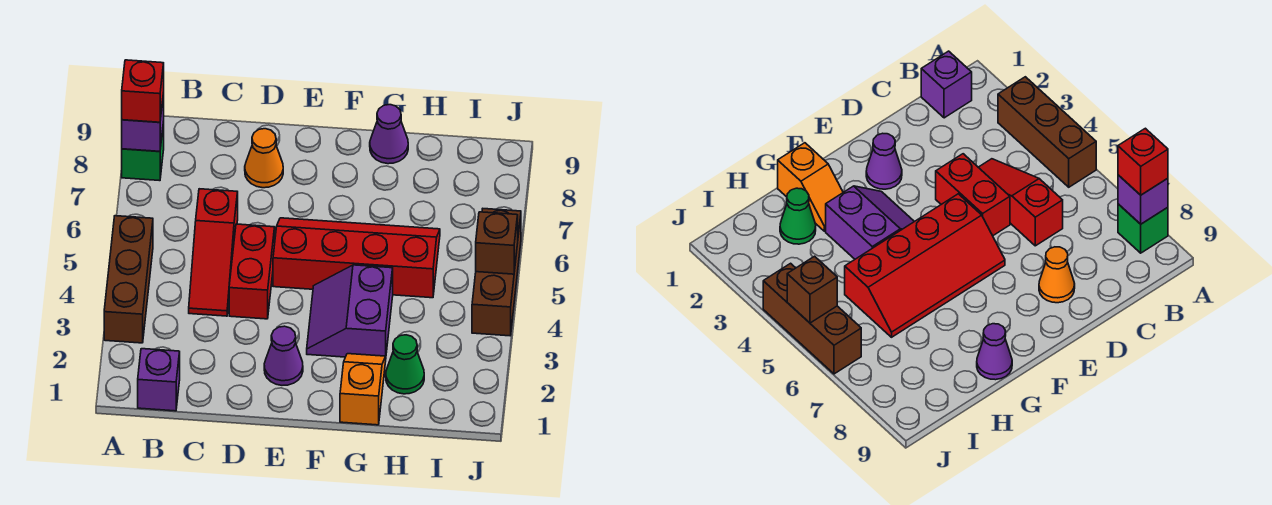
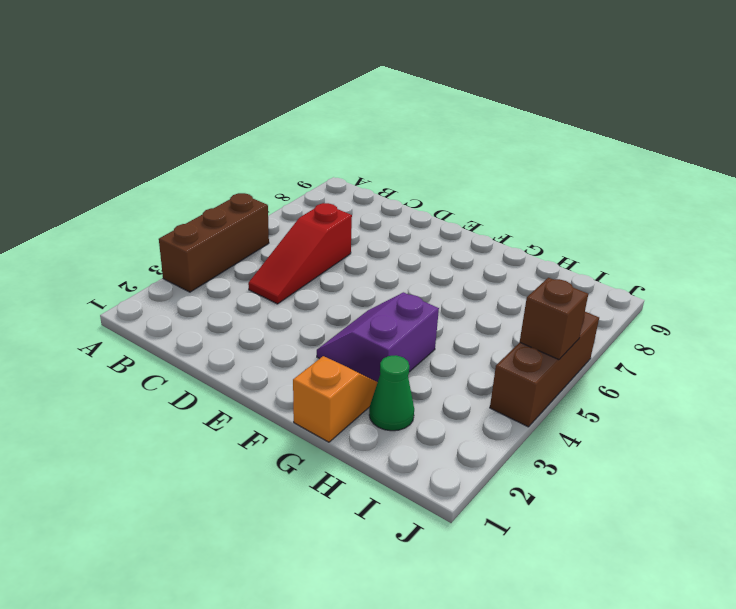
none -> green 1x1 brick [122,122,164,181]
none -> purple 1x1 brick [138,349,180,411]
none -> red 1x2 brick [229,224,275,319]

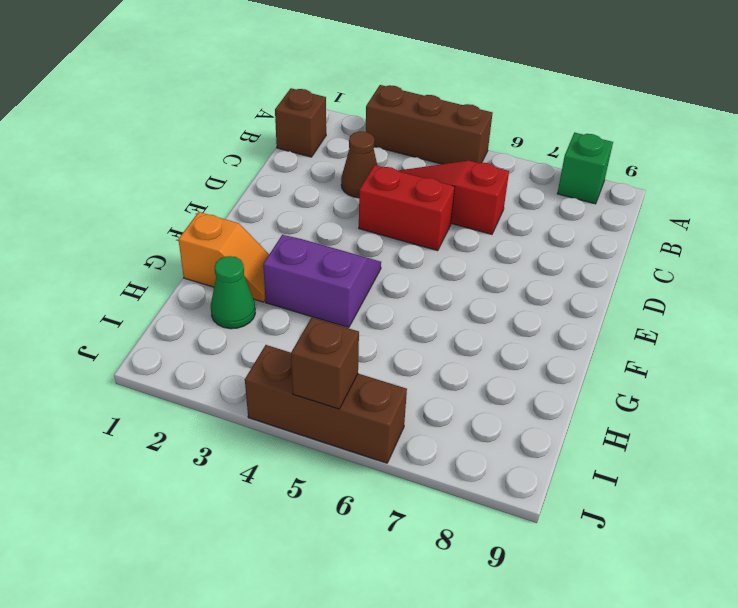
brown 1x1 brick [275,88,326,157] -> purple 1x1 brick [138,349,180,411]
brown 1x1 cone [341,131,377,198] -> none
none -> orange 1x1 cone [245,129,283,188]
none -> purple 1x1 cone [264,326,303,385]
none -> red 2x4 slope [273,218,440,298]

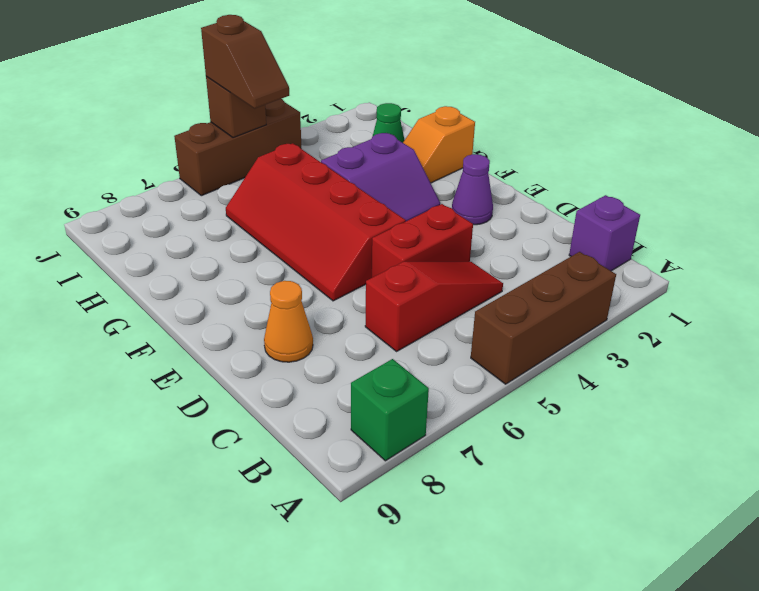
brown 1x2 slope [201,15,289,108] -> none
none -> purple 1x1 cone [370,105,408,164]
none -> purple 1x1 brick [122,93,164,151]
none -> red 1x1 brick [122,60,164,122]

